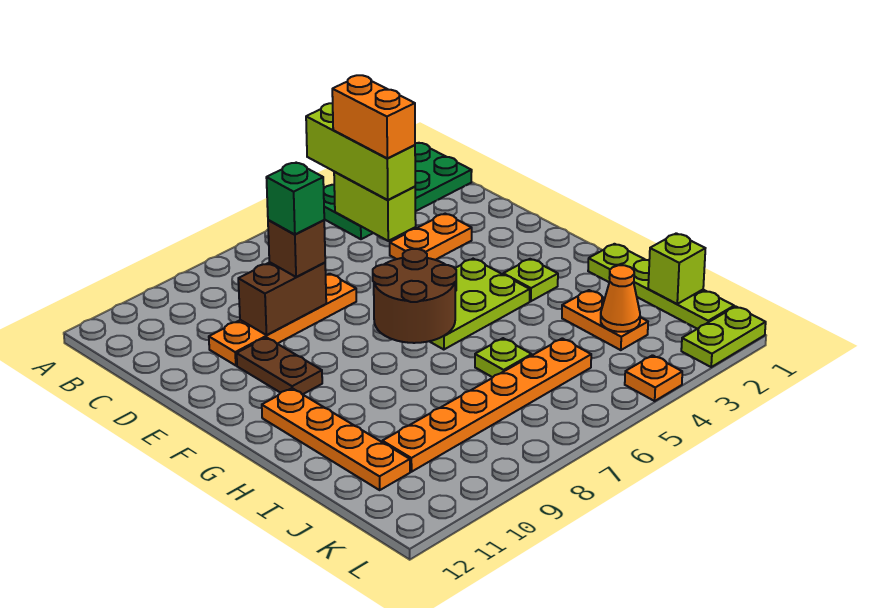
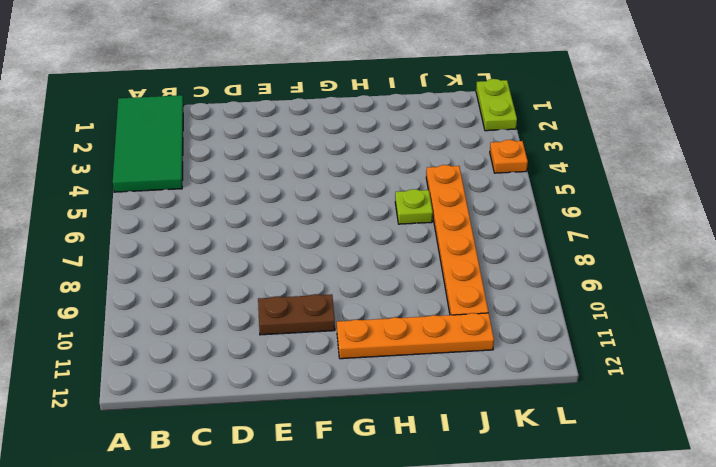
green 2x4 tile [113,95,184,192] -> green 2x4 plate [324,143,472,239]
none -> orange 1x2 plate [390,214,472,260]
none -> orange 1x4 plate [209,274,356,365]
none -> lime 2x3 plate [430,259,530,350]

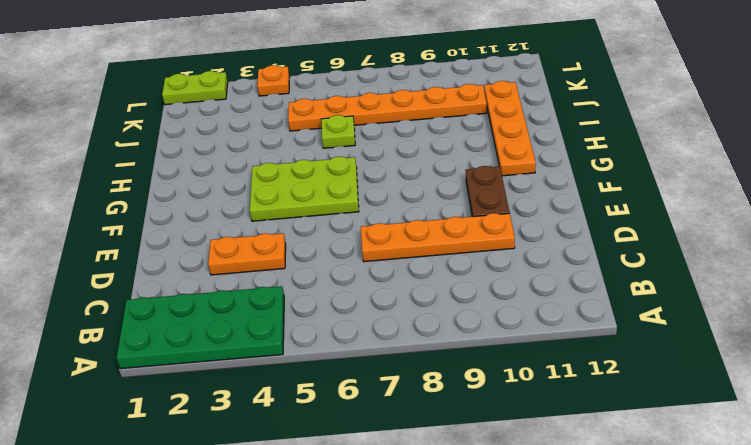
none -> lime 1x1 plate [503,259,558,301]
none -> lime 1x4 plate [588,244,734,329]
none -> orange 1x2 plate [562,290,648,350]

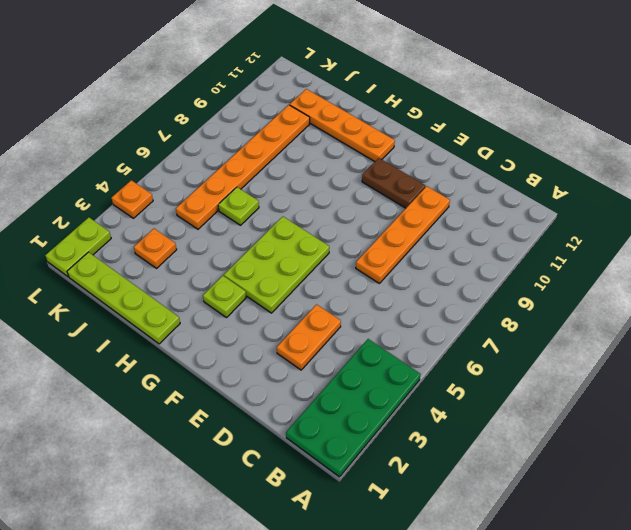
orange 1x1 plate [134,229,177,268] -> orange 1x2 plate [562,290,648,350]
none -> lime 1x2 brick [334,172,416,241]
none -> brown 1x2 brick [238,262,326,335]
none -> brown 2x2 round brick [373,249,456,343]

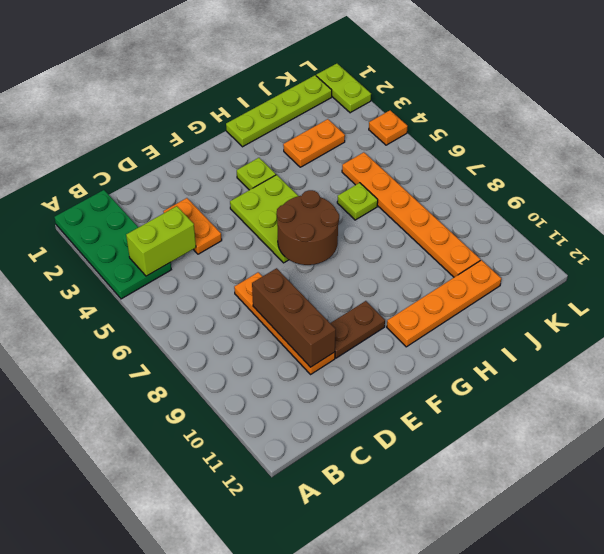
brown 1x3 brick [252,268,336,367] -> brown 1x2 brick [238,262,326,335]
none -> lime 1x1 brick [648,233,705,304]
none -> orange 1x1 cone [601,265,640,332]
none -> lime 1x3 brick [306,103,415,200]

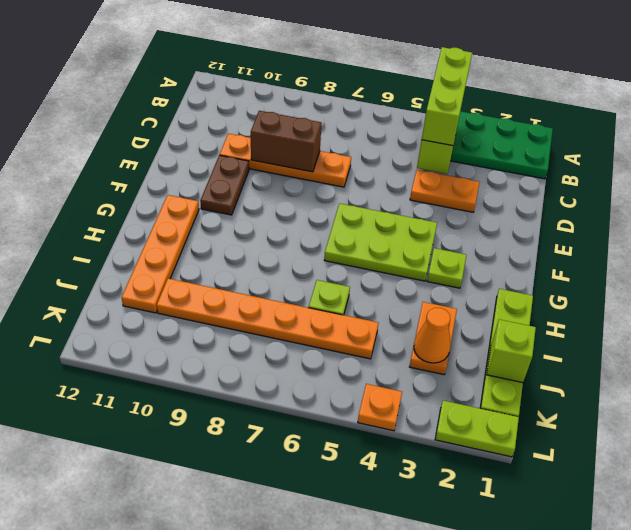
none -> brown 2x2 round brick [373,249,456,343]
none -> brown 1x1 brick [268,220,325,277]
none -> orange 1x2 brick [332,75,415,158]

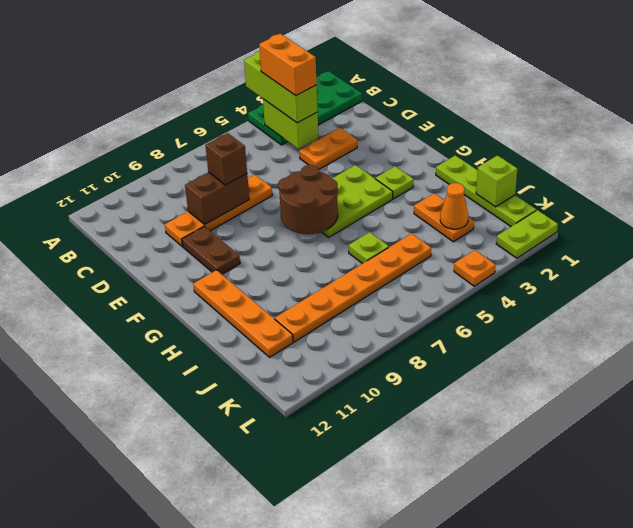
none -> green 1x1 brick [266,163,324,235]

